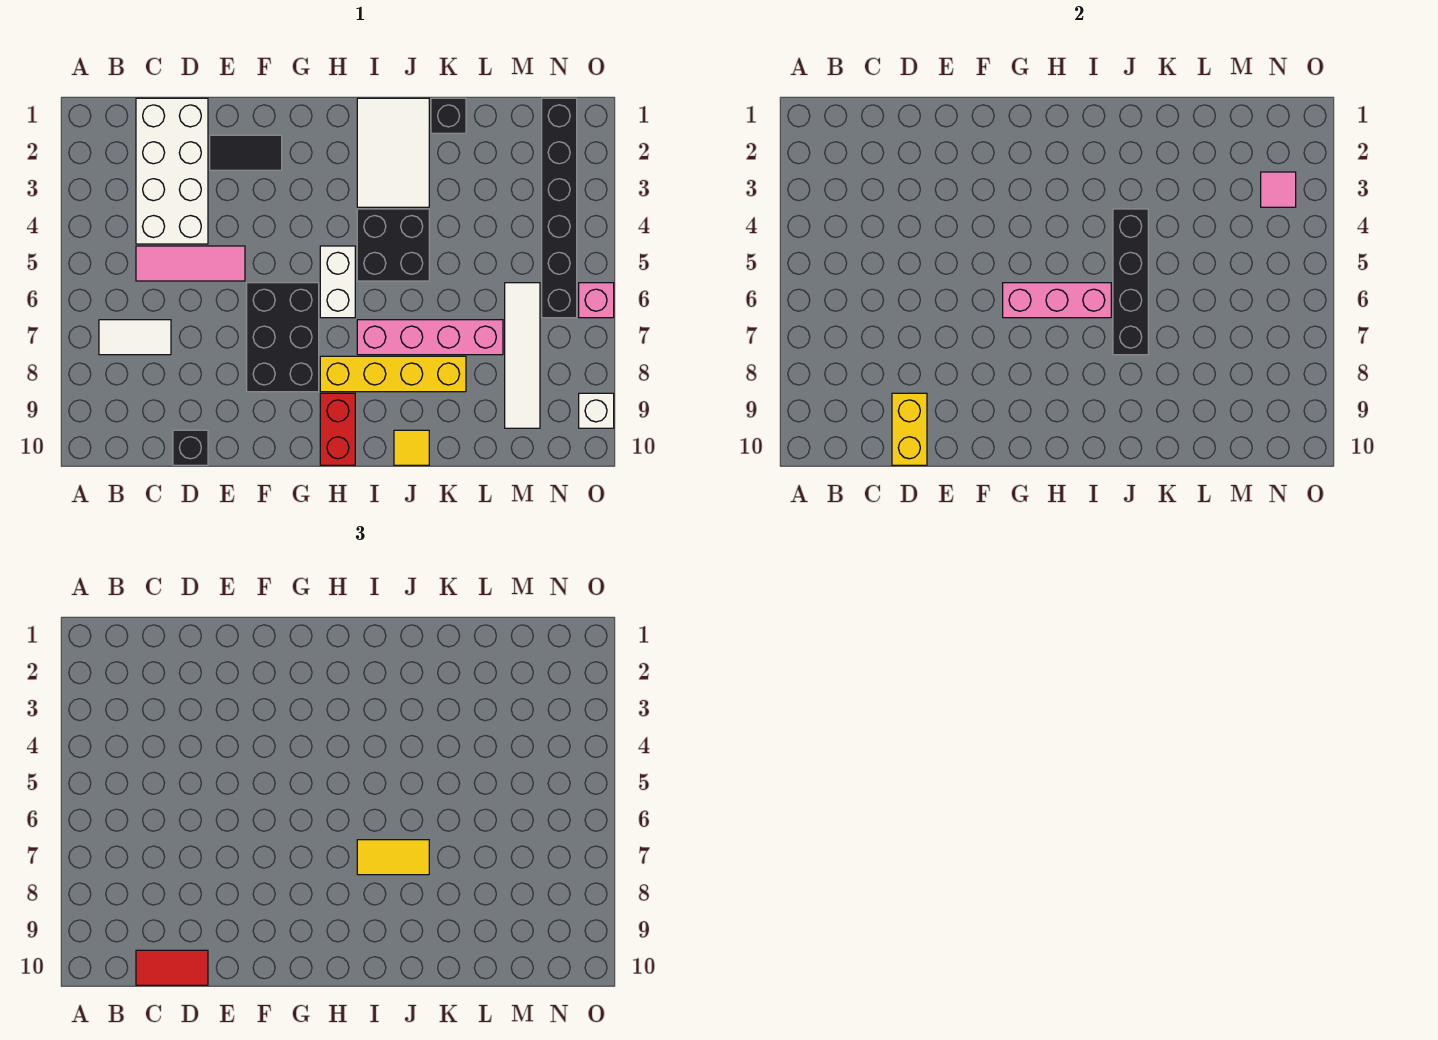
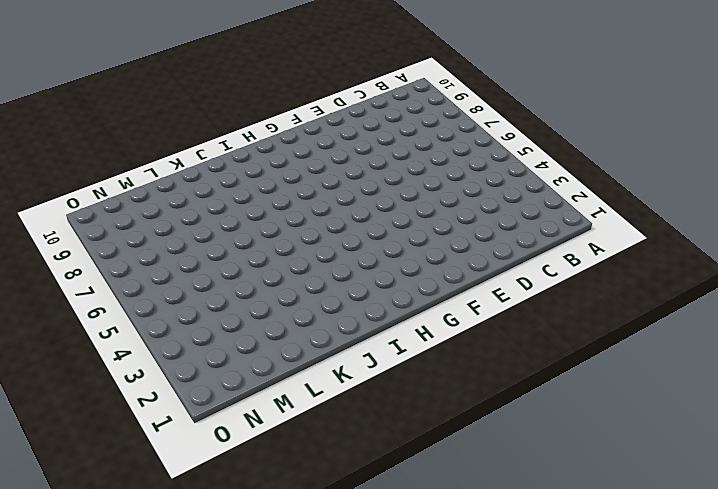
none -> white 1x2 tile [99,320,171,355]
none -> white 2x4 brick [136,98,208,244]
none -> pink 1x3 tile [136,246,245,281]

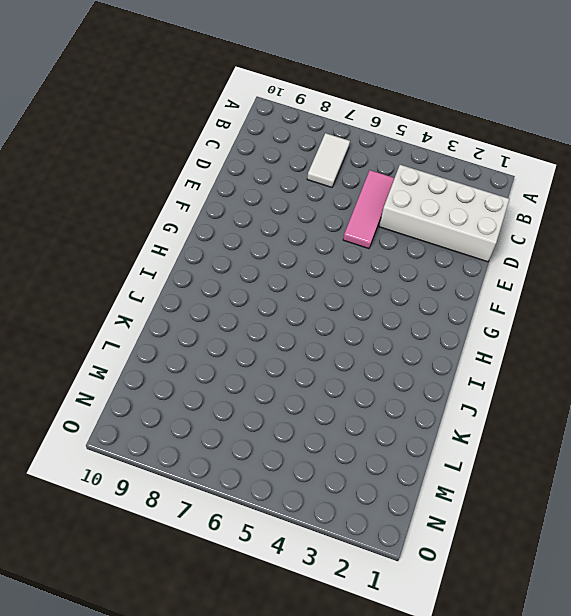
none -> black 1x1 brick [173,430,208,465]
none -> black 1x2 tile [210,135,282,170]
none -> black 2x3 brick [247,283,319,392]

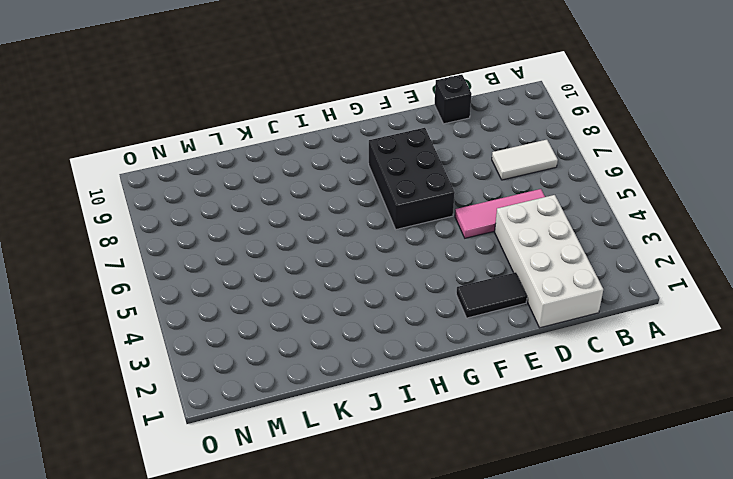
none -> white 1x2 brick [320,246,355,318]
none -> yellow 1x4 brick [320,356,466,392]
none -> red 1x2 brick [320,393,355,465]

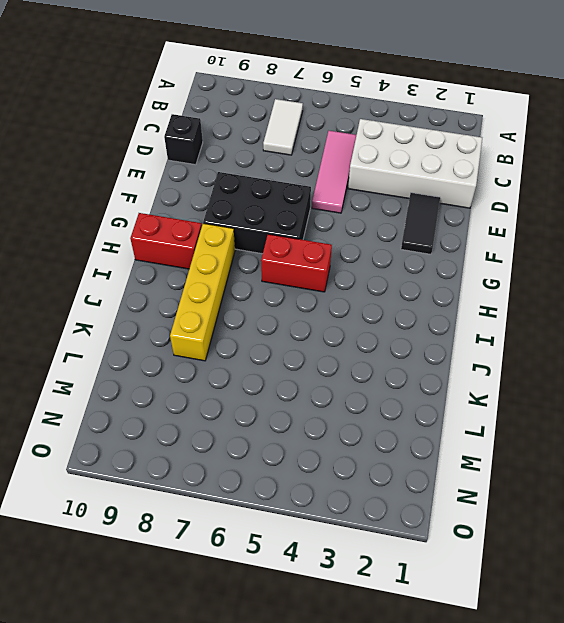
red 1x2 brick [261,234,332,292] -> white 1x2 brick [320,246,355,318]
none -> white 2x3 tile [357,98,429,207]
none -> black 2x2 brick [357,209,429,281]
none -> pink 1x4 brick [357,320,503,355]

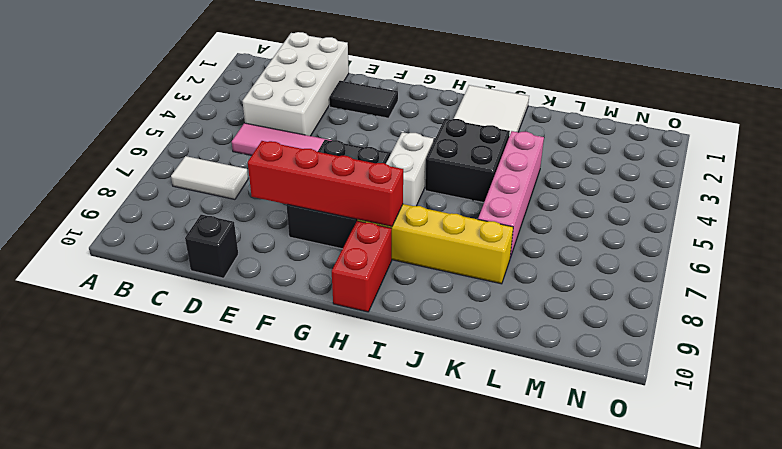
red 1x4 brick [248,141,403,227] -> none
pink 1x4 brick [478,131,544,258] -> pink 1x4 brick turned to [357,320,503,355]
none -> yellow 1x1 tile [394,430,429,465]
none -> black 1x1 brick [431,98,466,133]
none -> white 1x4 tile [505,283,540,428]

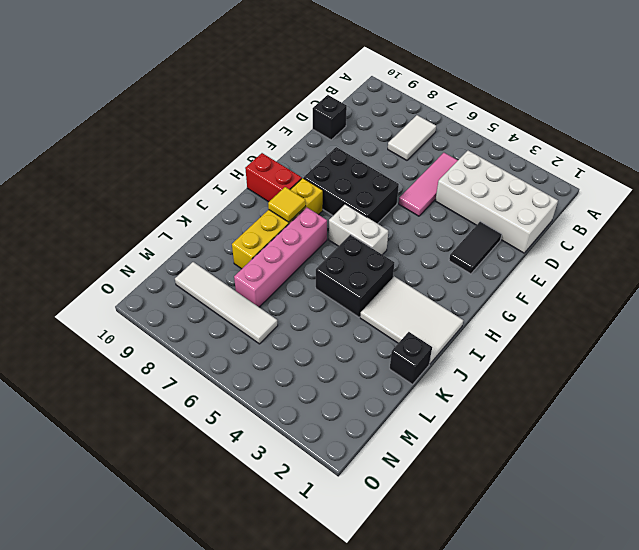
yellow 1x1 tile [268,187,306,222] -> yellow 1x1 tile moved to [394,430,429,465]
none -> black 1x6 brick [542,98,577,318]
none -> pink 1x1 brick [579,283,614,318]
none -> white 1x1 brick [579,393,614,428]

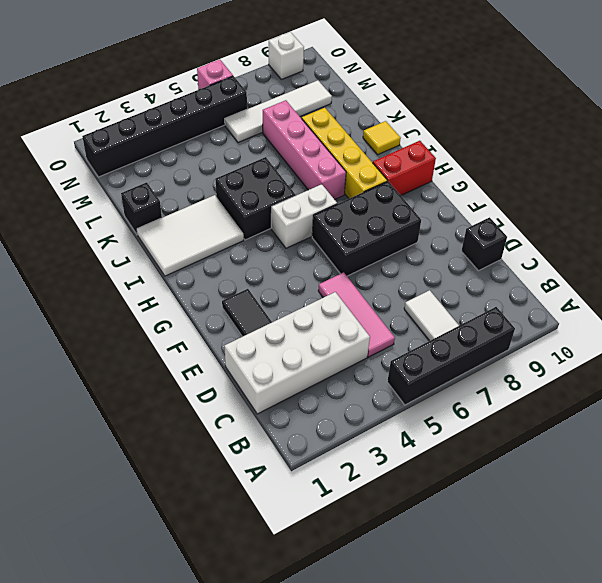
black 1x4 brick [387,307,515,405] -> black 1x4 brick moved to [1113,209,1148,355]
none -> yellow 1x2 brick [892,393,927,465]
none -> pink 1x3 brick [1003,283,1111,318]
none -> pink 1x1 tile [1261,172,1296,207]

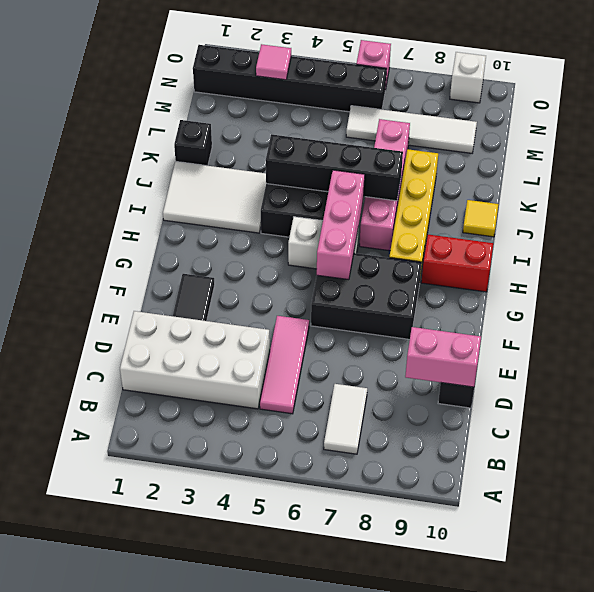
pink 1x2 brick [405,327,481,387] -> yellow 1x2 brick [892,393,927,465]
none -> red 1x2 tile [136,950,208,985]
none -> yellow 1x2 tile [357,840,429,875]

